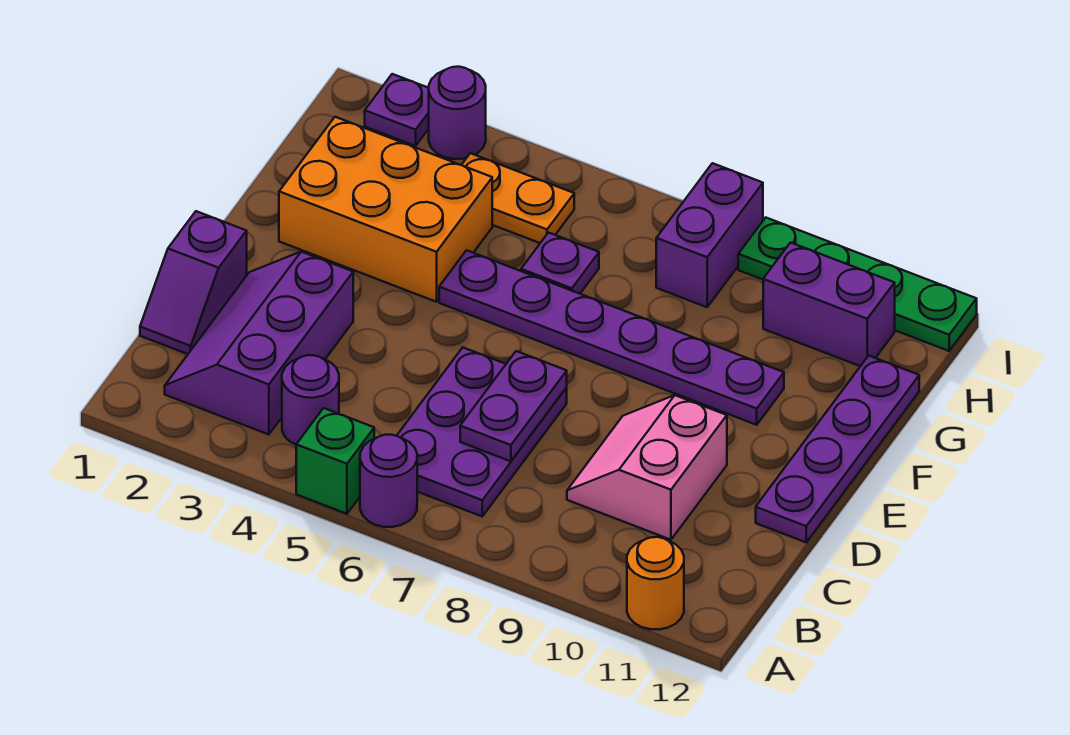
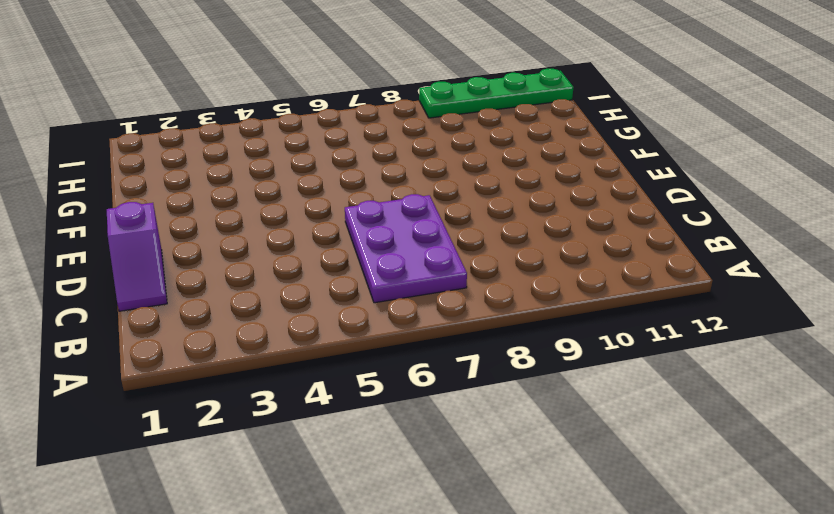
none -> green 1x1 brick [296,408,374,514]
none -> purple 1x1 round brick [360,435,417,527]
none -> orange 1x1 round brick [627,537,684,630]

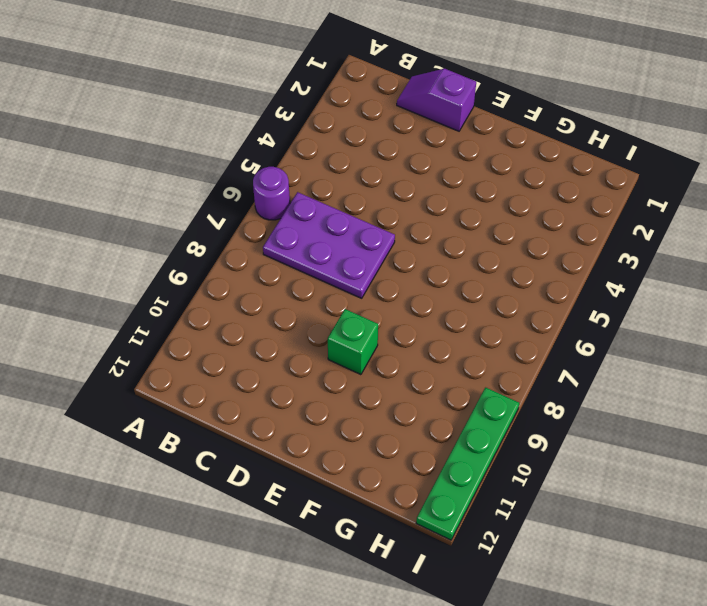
green 1x1 brick [328,309,378,375] -> green 1x1 brick moved to [296,408,374,514]
none -> orange 1x1 round brick [627,537,684,630]
none -> purple 2x3 slope [165,252,353,435]
none -> purple 1x1 round brick [282,355,339,445]

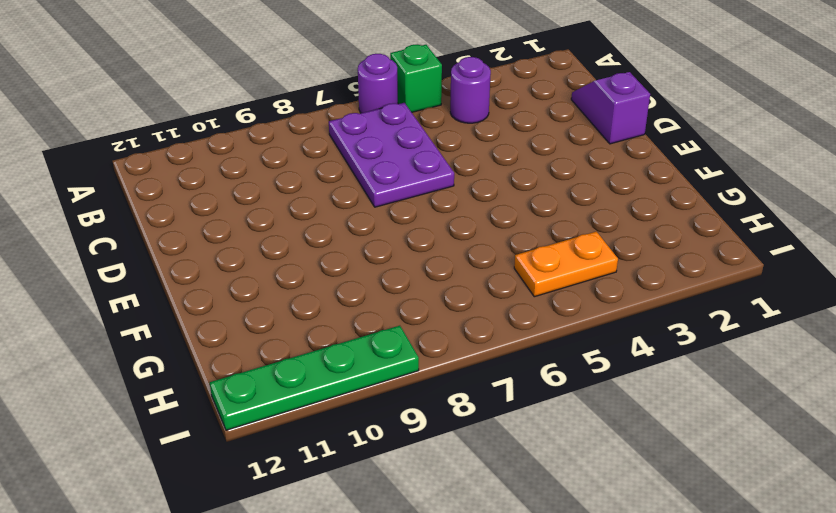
none -> orange 1x1 round brick [627,537,684,630]
none -> purple 2x3 slope [165,252,353,435]
none -> pink 2x2 slope [567,395,727,540]

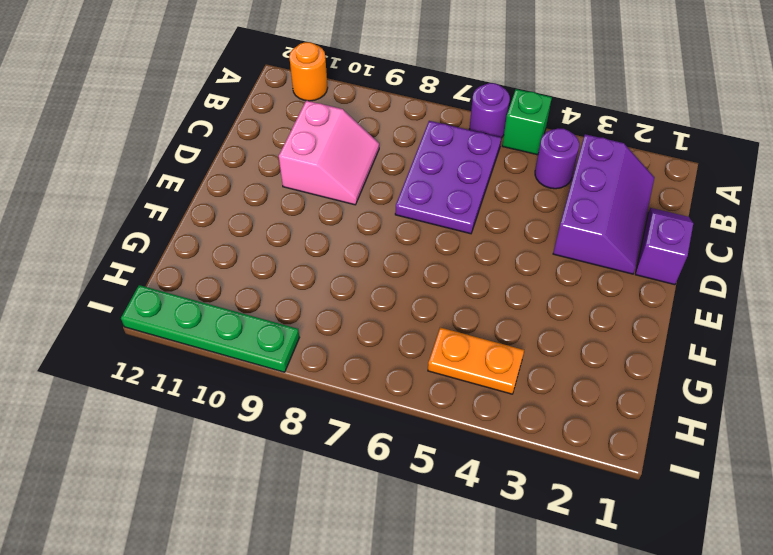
none -> purple 1x4 plate [756,356,919,542]
none -> orange 2x3 brick [279,117,492,302]
none -> purple 1x6 plate [439,250,784,425]

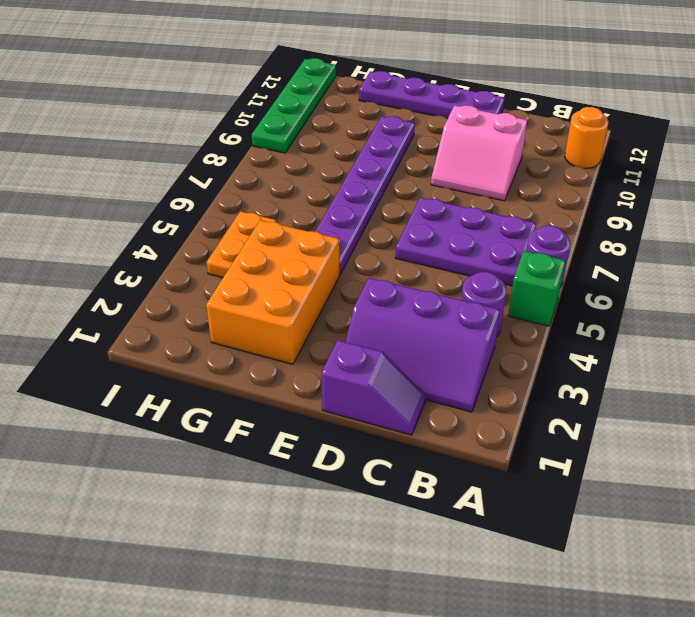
none -> purple 1x1 plate [521,233,599,294]
none -> purple 1x2 brick [656,163,763,307]
none -> purple 1x2 brick [763,243,895,366]

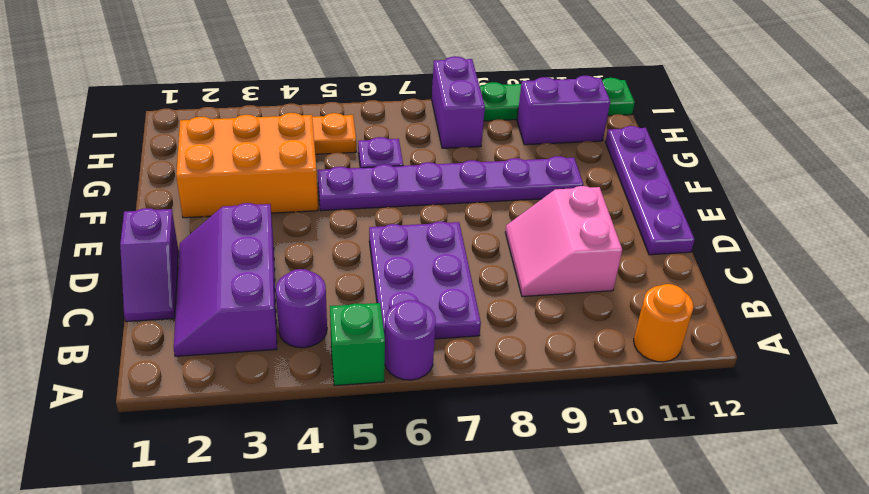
none -> purple 1x1 plate [365,74,429,146]
none -> purple 1x1 round brick [429,67,486,159]
none -> purple 1x2 plate [460,351,567,461]

